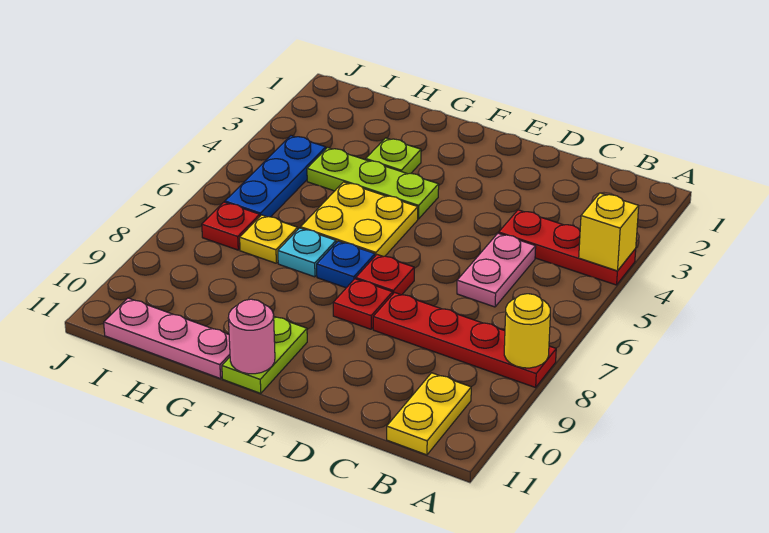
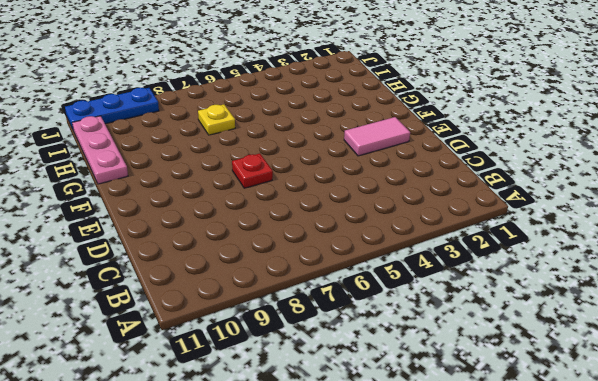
pink 1x2 tile [344,117,410,156] -> none
blue 1x3 plate [65,88,159,131] -> blue 1x3 plate moved to [225,136,326,217]
none -> red 1x3 plate [499,210,636,285]
none -> red 1x4 plate [373,293,556,387]
none -> yellow 1x2 plate [387,373,471,455]

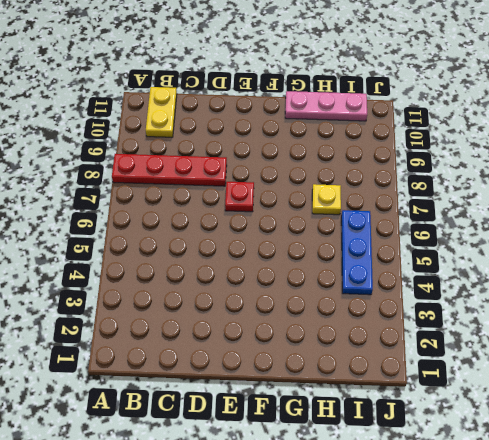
none -> red 1x3 plate [499,210,636,285]
none -> pink 1x2 plate [457,233,536,307]
none -> red 1x1 plate [333,279,393,329]

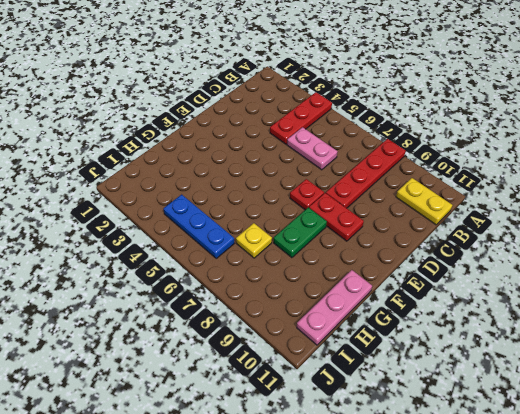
red 1x2 plate [309,193,364,241] -> red 1x1 plate [333,279,393,329]
green 1x2 plate [274,208,327,258] -> none
none -> lime 1x3 plate [307,148,439,219]
none -> yellow 2x2 plate [301,182,418,257]
none -> blue 1x1 plate [317,241,375,288]

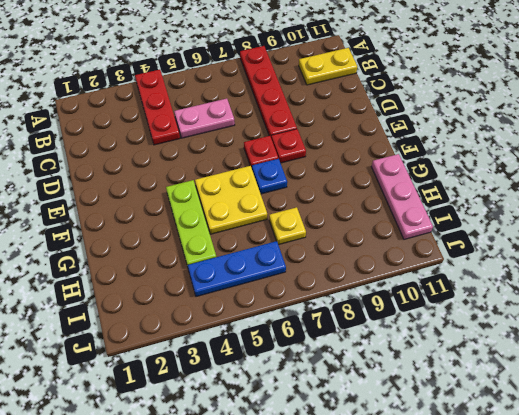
none -> lime 1x2 plate [222,317,307,393]
none -> lime 1x1 plate [366,138,421,174]
none -> cyan 1x1 plate [278,228,336,277]

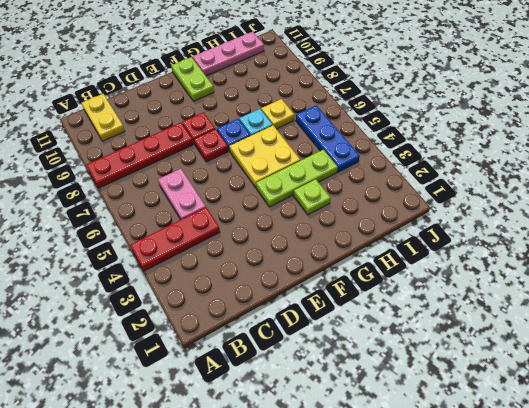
none -> red 1x1 plate [202,202,260,250]
none -> yellow 1x1 brick [579,193,639,271]
none -> yellow 1x1 round brick [504,294,550,368]

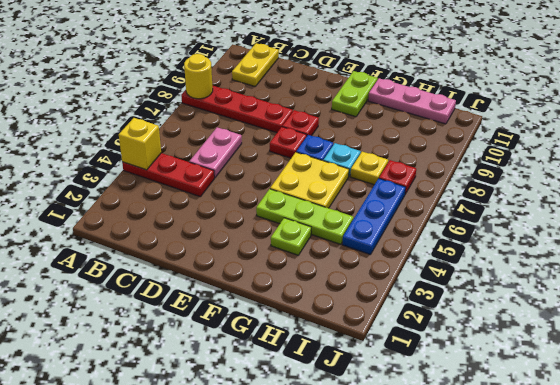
none -> pink 1x1 round brick [228,299,275,374]

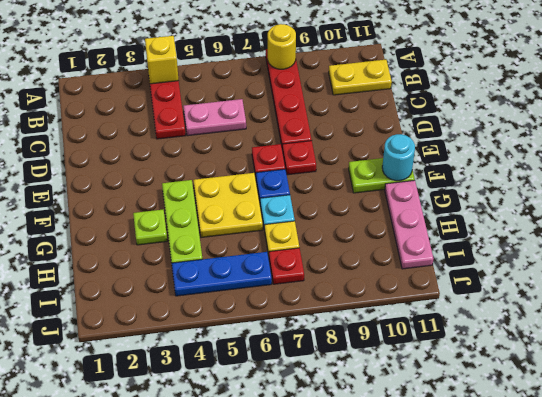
cyan 1x1 round brick [382,134,415,181] -> pink 1x1 round brick [228,299,275,374]

